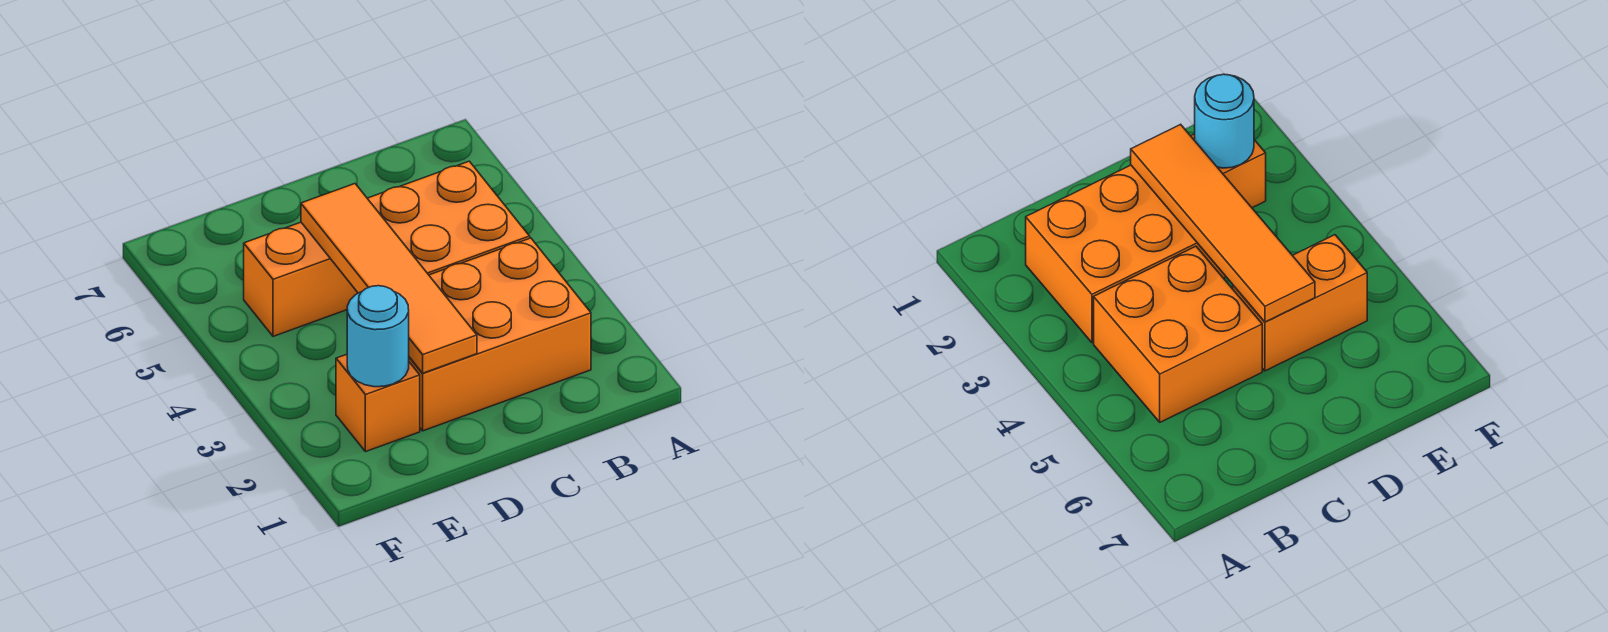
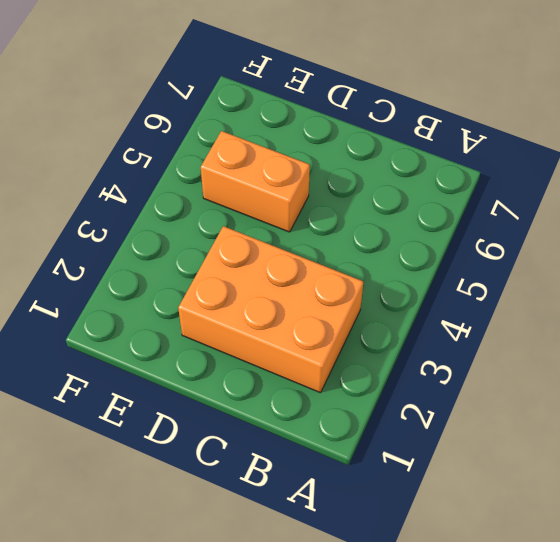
none -> orange 2x2 brick [367,161,530,275]
none -> orange 1x1 brick [336,354,420,452]

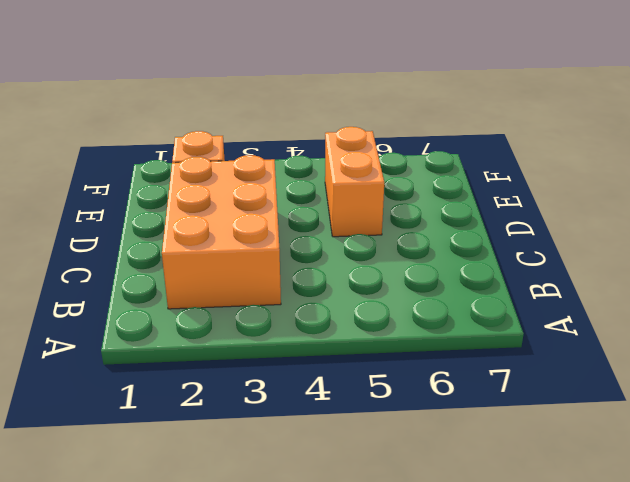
none -> orange 2x2 brick [367,161,530,275]
none -> orange 1x4 tile [301,184,477,373]

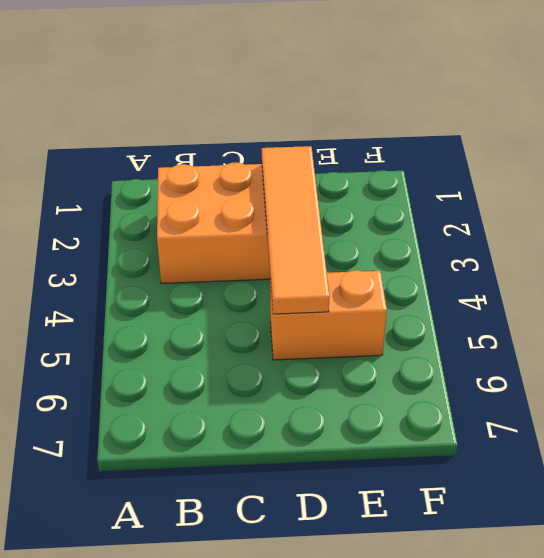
none -> orange 2x2 brick [367,161,530,275]
none -> orange 1x1 brick [336,354,420,452]

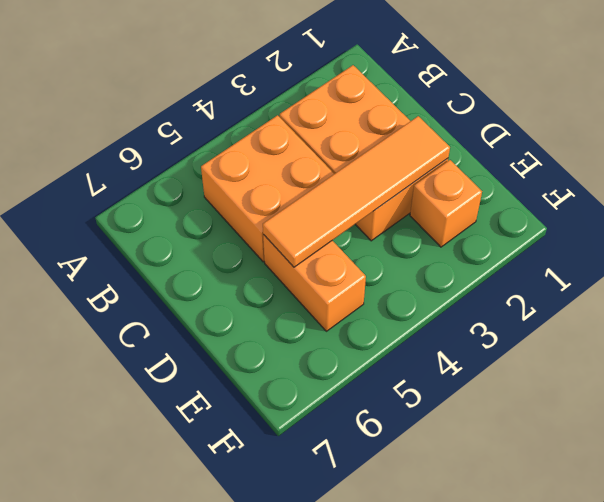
none -> cyan 1x1 round brick [347,286,409,387]

